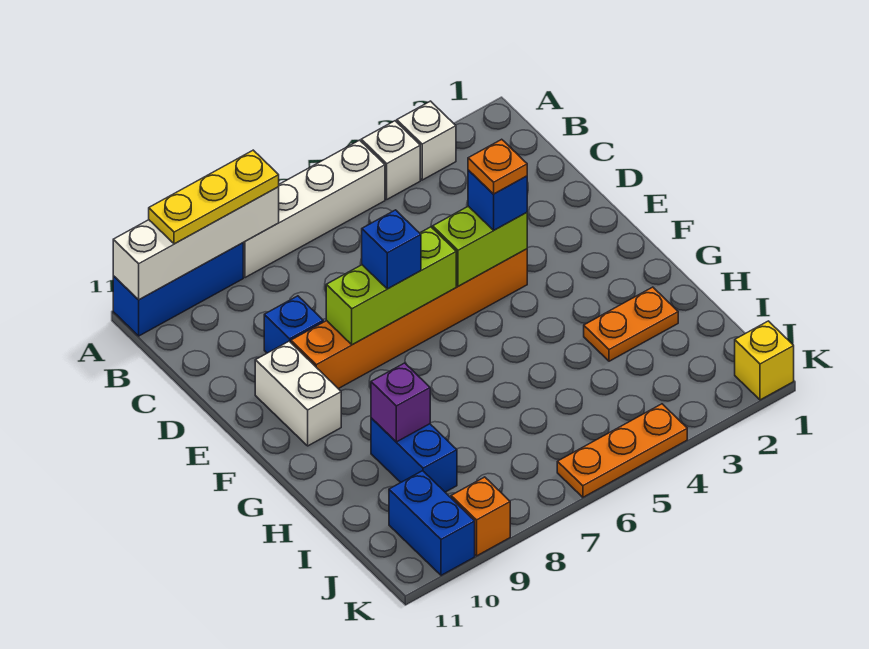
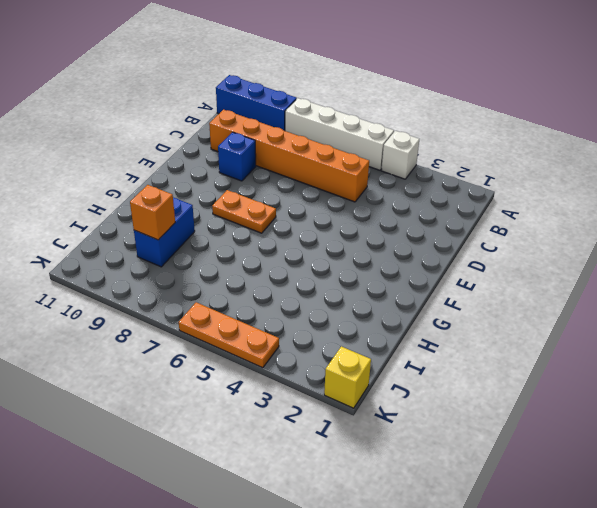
orange 1x6 brick [209,110,369,202] -> orange 1x6 brick moved to [291,249,527,389]
orange 1x2 plate [212,190,276,233] -> orange 1x2 plate moved to [584,287,678,361]
orange 1x1 brick [130,185,175,240] -> orange 1x1 brick moved to [451,477,510,556]
none -> white 1x1 brick [397,101,456,180]
none -> white 1x2 brick [255,341,341,446]
none -> blue 1x2 brick [389,471,475,575]

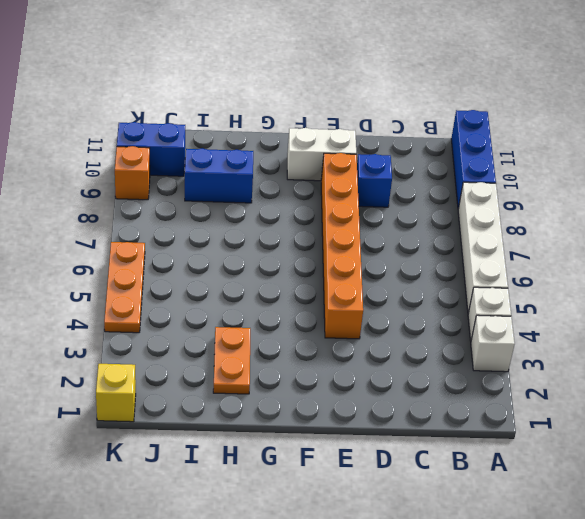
none -> white 1x4 brick [113,187,279,300]
none -> lime 1x2 brick [433,206,527,286]
none -> lime 1x3 brick [326,227,456,345]

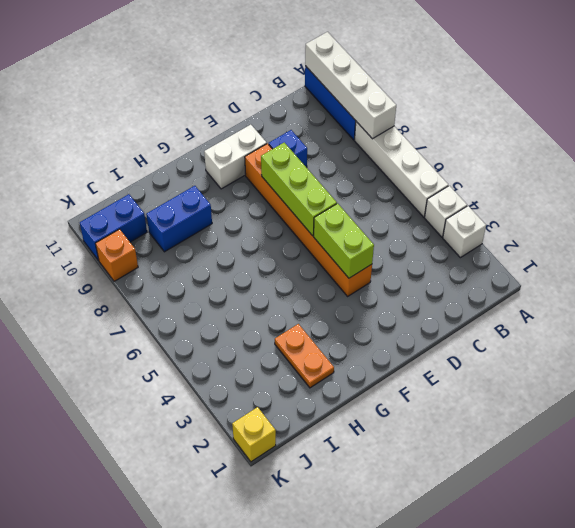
none -> orange 1x3 plate [557,404,687,497]
none -> purple 1x1 brick [371,363,430,442]
none -> yellow 1x3 plate [149,150,279,244]

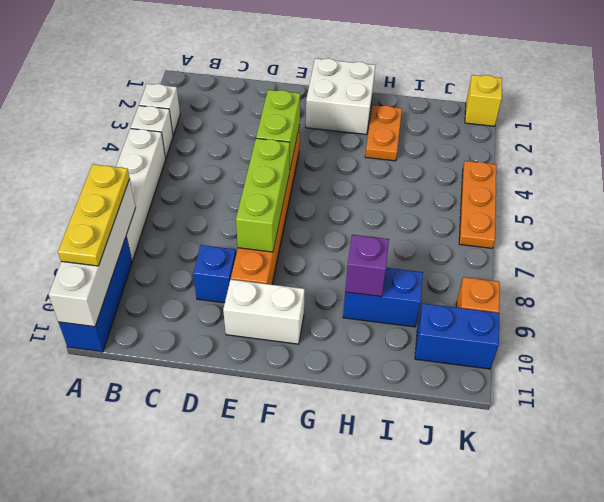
white 2x2 brick [306,58,375,135] -> none
none -> blue 1x1 brick [468,170,527,230]
none -> blue 1x1 brick [362,210,421,289]
none -> orange 1x1 plate [468,139,527,194]

